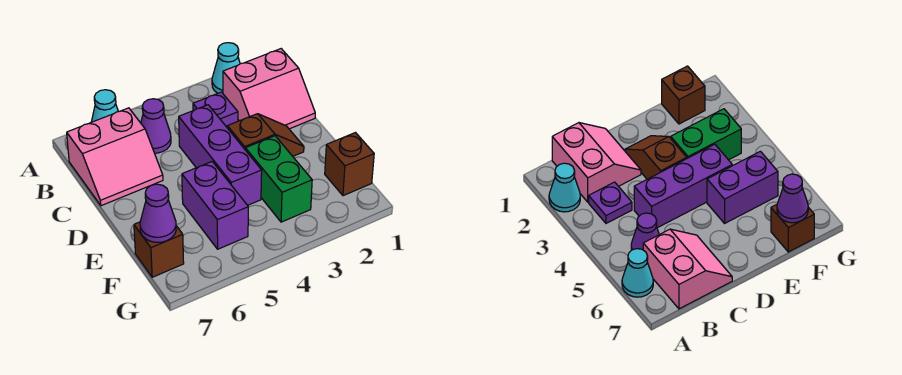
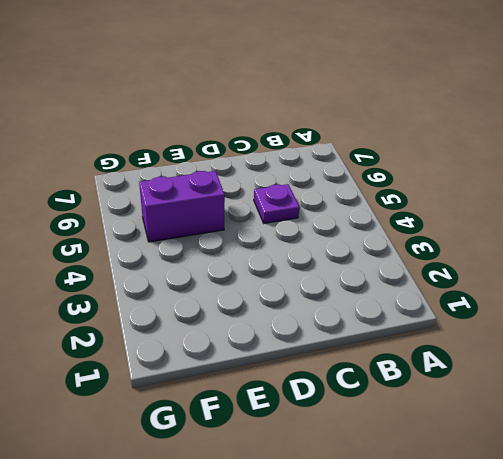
purple 1x1 plate [254,184,299,223] -> purple 1x1 plate moved to [193,92,238,126]
none -> cyan 1x1 cone [212,43,240,93]
none -> cyan 1x1 cone [91,90,118,122]
none -> pink 2x2 slope [223,49,315,129]

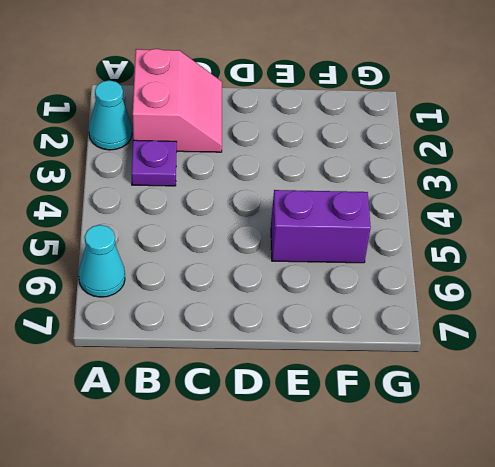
none -> purple 1x1 cone [141,99,171,153]
none -> pink 2x2 slope [67,108,163,206]
none -> purple 1x3 brick [179,105,262,205]

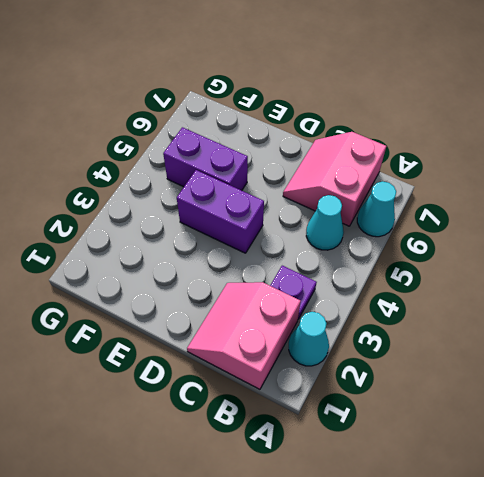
cyan 1x1 cone [306,195,344,250] -> purple 1x1 cone [141,99,171,153]
purple 1x2 brick [177,170,264,253] -> purple 1x3 brick [179,105,262,205]
none -> brown 1x2 slope [227,114,304,156]
none -> green 1x2 brick [245,136,312,222]
none -> brown 1x1 brick [325,133,374,196]

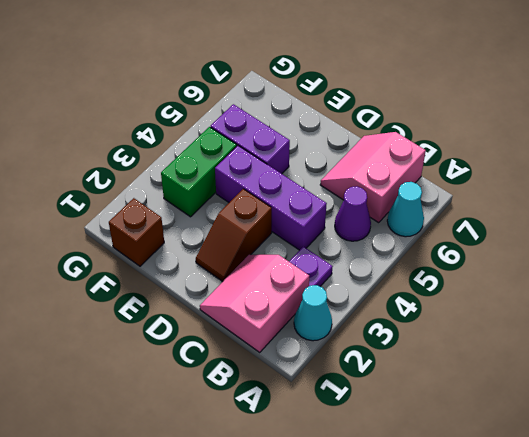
green 1x2 brick [161,127,237,217] -> green 1x2 brick turned to [245,136,312,222]
none -> brown 1x1 brick [134,222,184,277]
none -> purple 1x1 cone [140,184,176,242]

